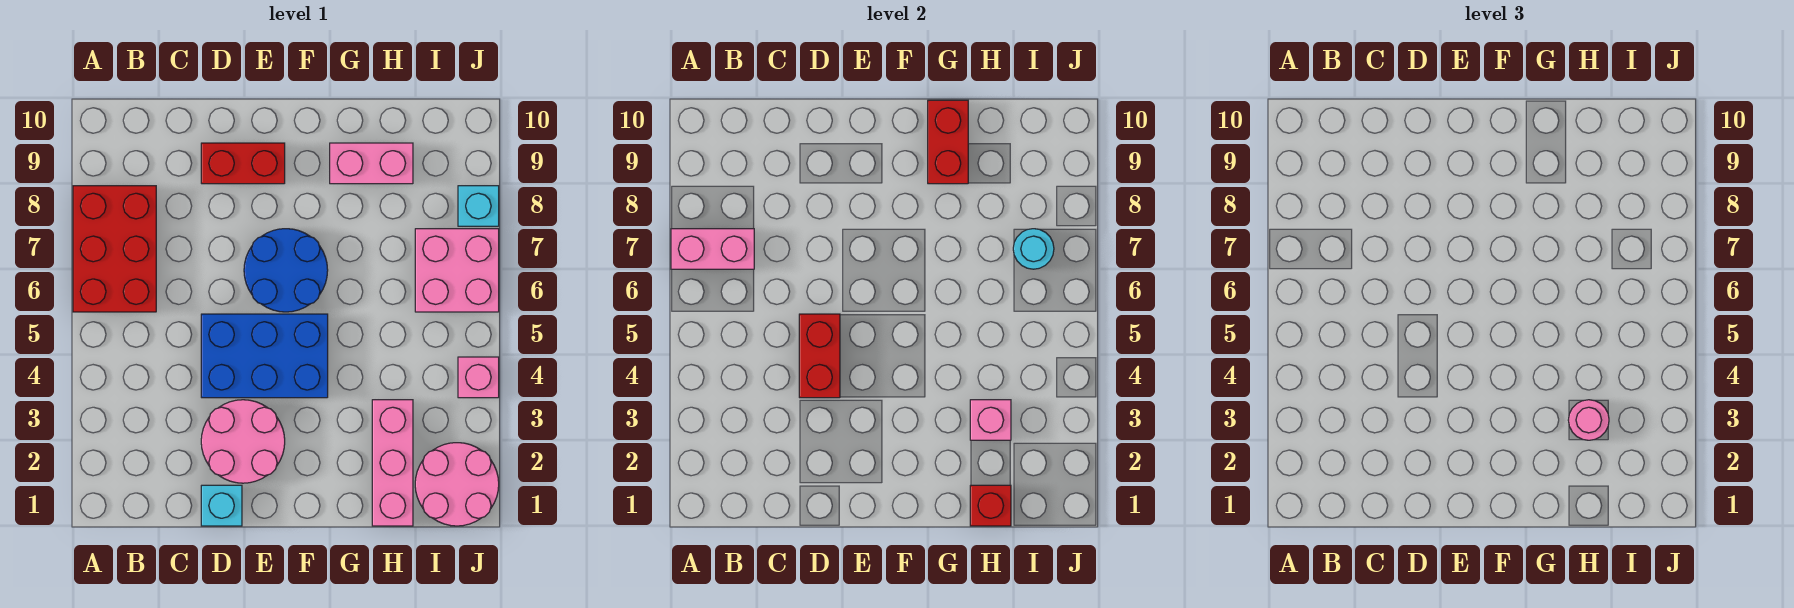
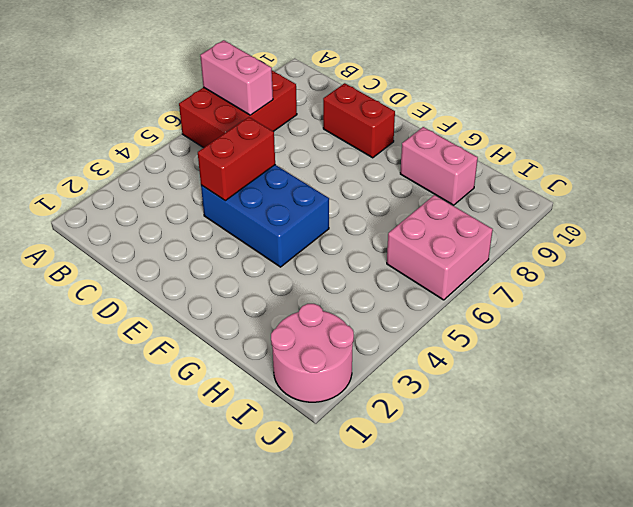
none -> cyan 1x1 brick [201,485,242,526]
none -> pink 2x2 round brick [201,400,285,483]
none -> blue 2x2 round brick [244,229,328,312]

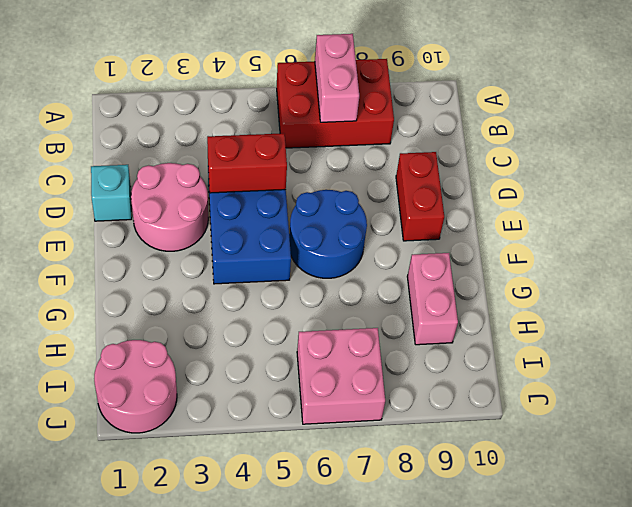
none -> pink 1x3 brick [372,400,413,526]
none -> pink 1x1 brick [458,357,499,398]
none -> cyan 1x1 brick [458,186,499,226]

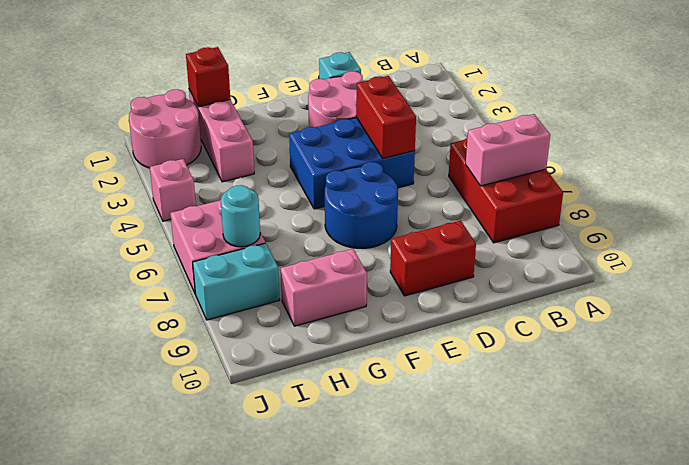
cyan 1x2 brick [193,243,280,320] -> cyan 1x1 brick [458,186,499,226]
none -> red 1x2 brick [928,100,968,184]
none -> pink 1x1 brick [970,400,1011,440]
none -> pink 1x1 round brick [1568,400,1609,440]

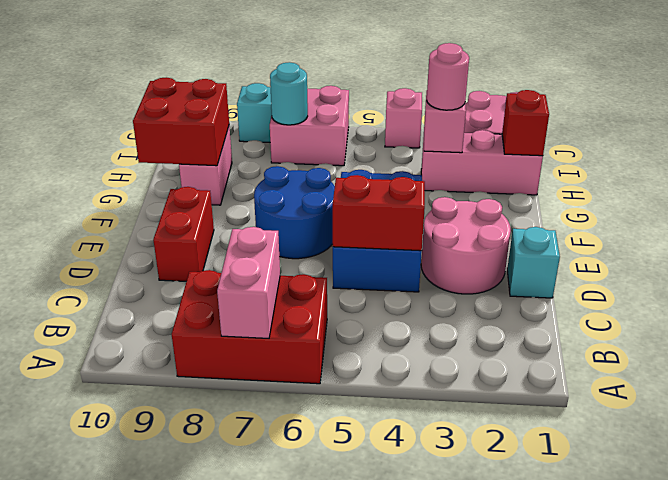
red 2x2 brick [133,77,229,166] -> red 1x2 brick [928,100,968,184]

